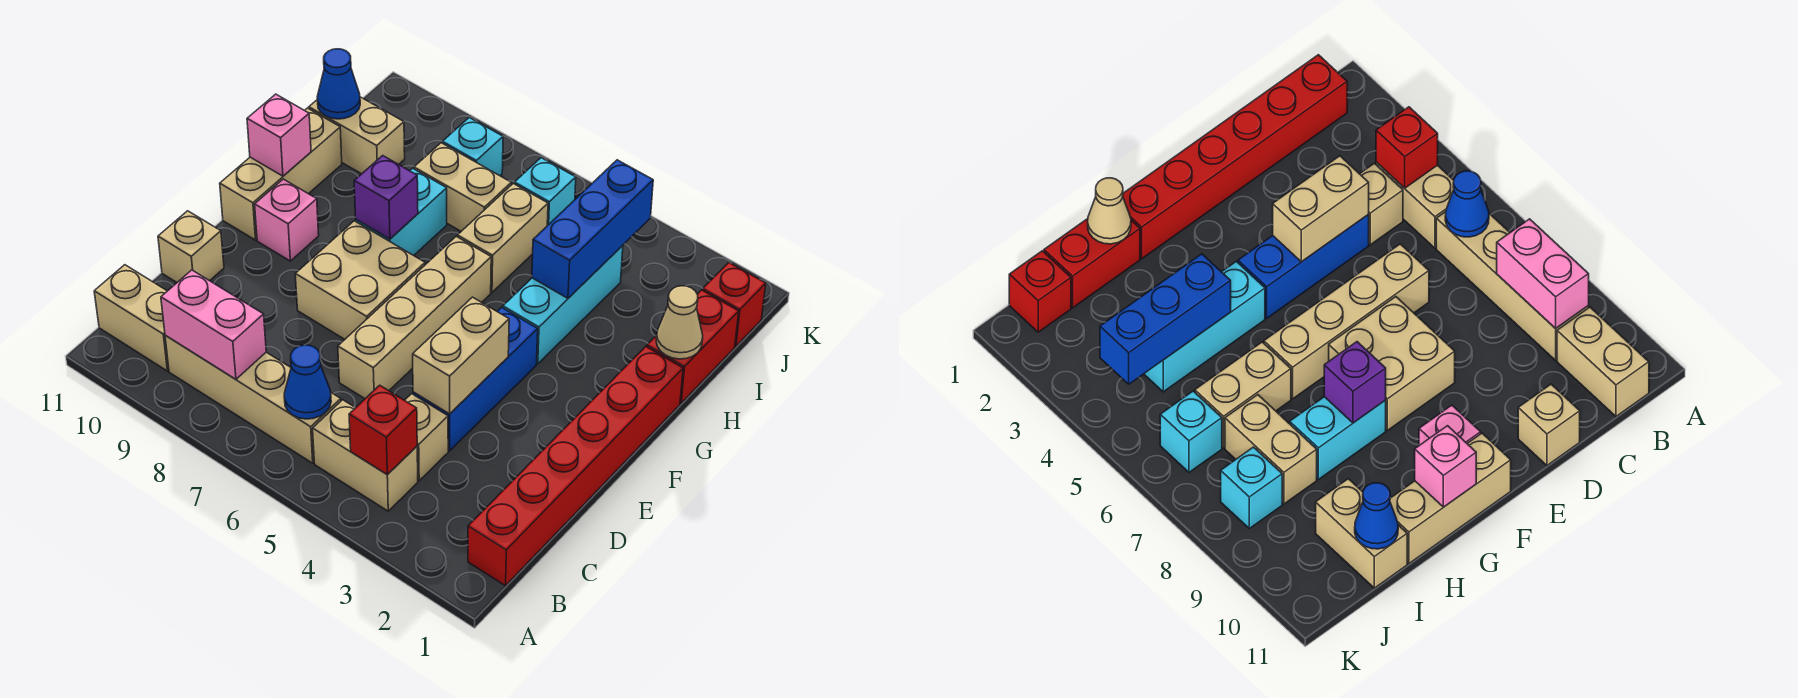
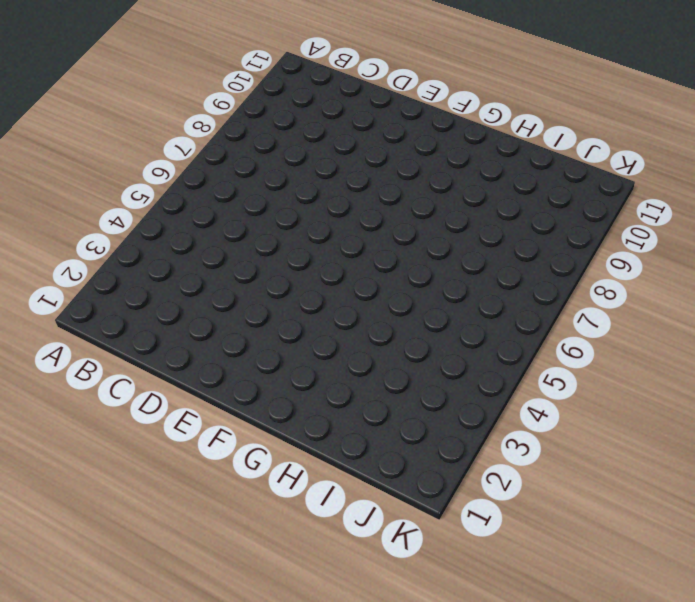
none -> red 1x6 brick [468,346,683,586]
none -> tan 1x2 brick [313,400,418,511]
none -> tan 1x4 brick [165,335,341,463]

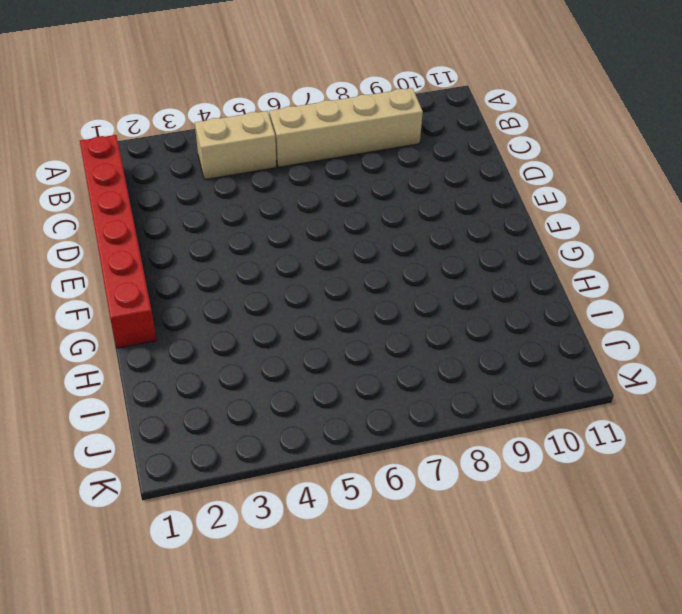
none -> tan 1x2 brick [94,265,169,371]
none -> tan 1x1 brick [405,394,448,481]
none -> blue 1x3 brick [413,307,538,451]

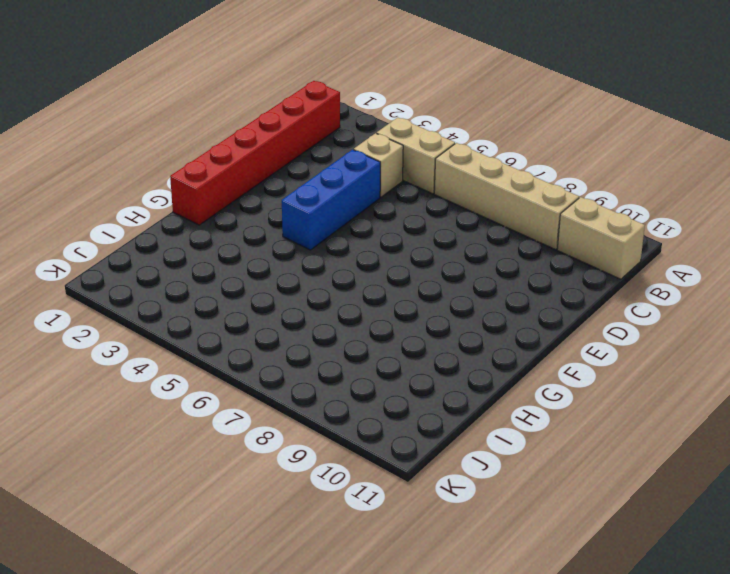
none -> tan 1x4 brick [338,237,491,399]
none -> tan 1x1 brick [158,211,224,282]
none -> tan 2x2 brick [295,221,425,339]

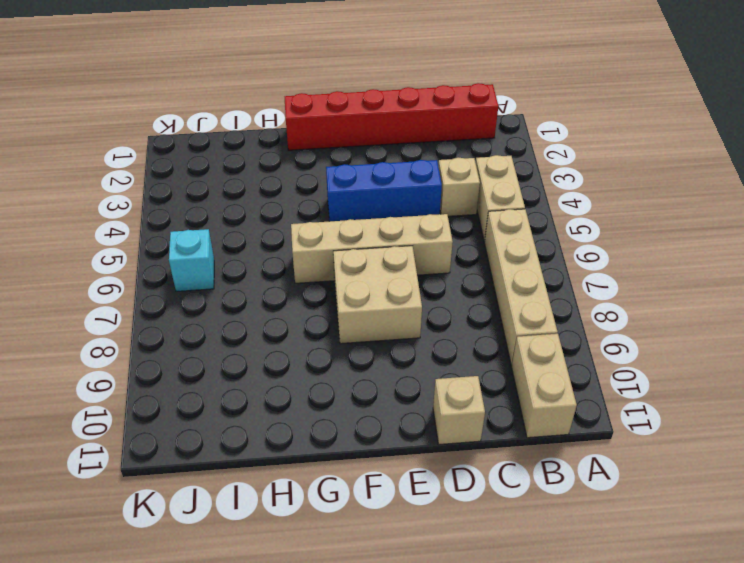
none -> pink 1x1 brick [255,179,319,261]
none -> tan 1x3 brick [220,108,342,240]
none -> cyan 1x3 brick [503,245,623,364]

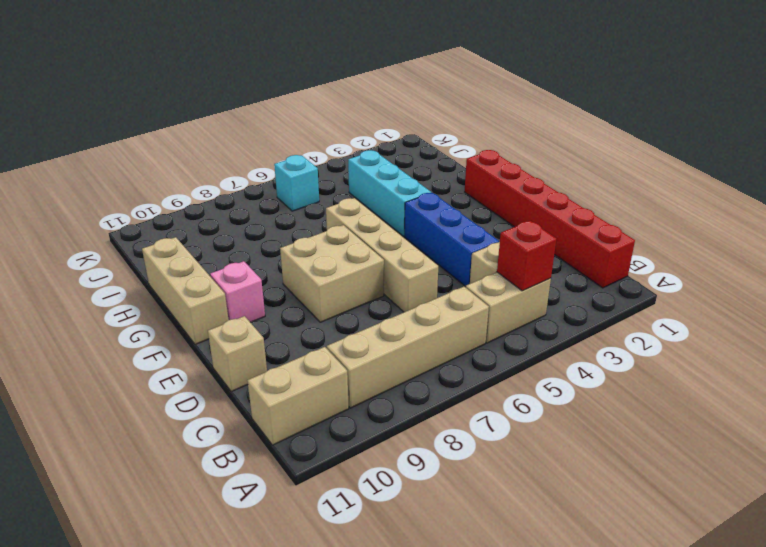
none -> cyan 1x2 brick [356,168,447,256]
none -> red 1x2 brick [647,290,739,403]
none -> tan 1x2 brick [457,184,548,292]

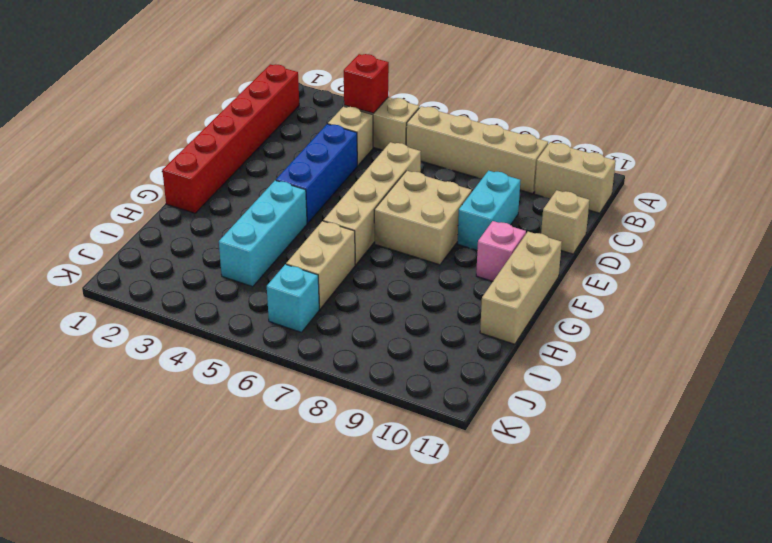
cyan 1x2 brick [458,171,520,250] -> cyan 1x2 brick moved to [356,168,447,256]
none -> red 1x2 brick [647,290,739,403]
none -> tan 1x2 brick [414,143,511,231]
none -> tan 1x2 brick [309,97,405,174]

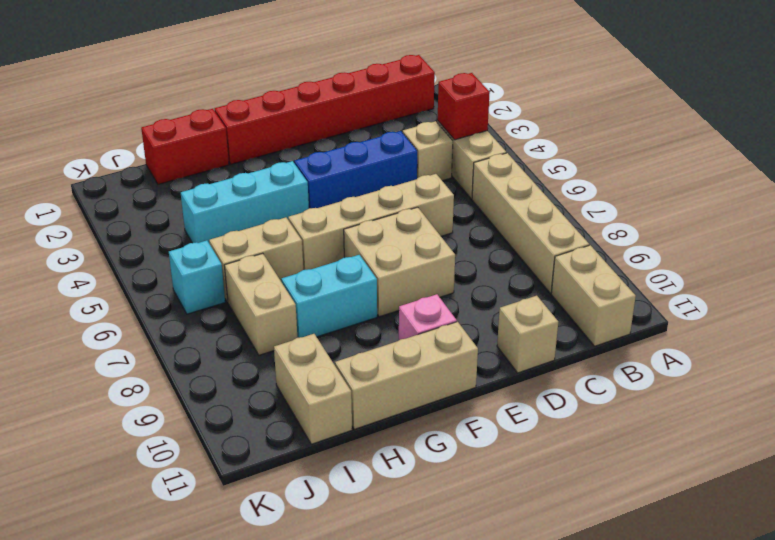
none -> red 1x1 brick [703,263,766,346]
none -> cyan 1x1 brick [442,118,503,176]
none -> blue 1x1 cone [284,345,331,419]

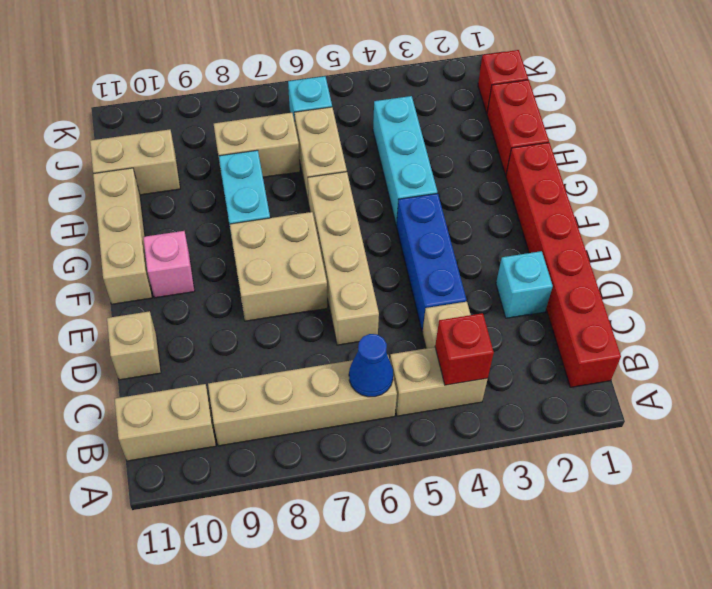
cyan 1x1 brick [496,251,553,318] -> cyan 1x1 brick moved to [442,118,503,176]
none -> pink 1x2 brick [161,270,266,379]
none -> tan 1x2 brick [413,297,509,414]
none -> purple 1x1 brick [354,156,418,239]

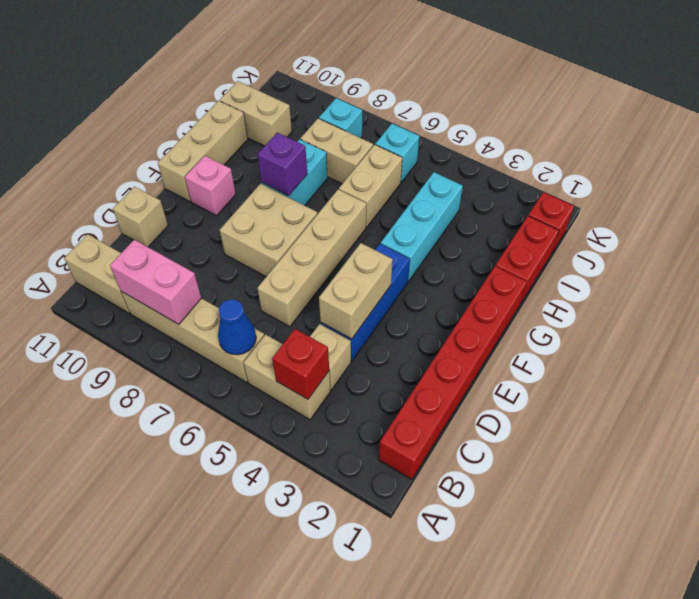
none -> pink 1x1 brick [247,94,311,176]
none -> tan 1x1 cone [656,286,703,359]
none -> blue 1x3 brick [532,160,653,298]

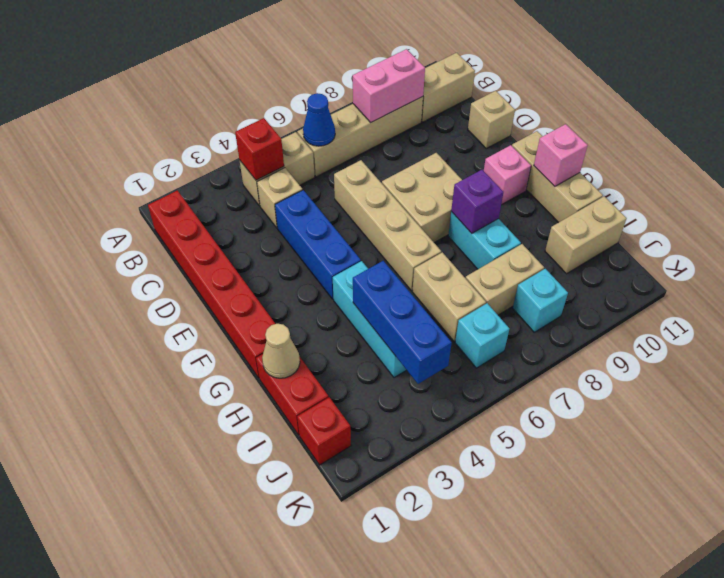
none -> tan 1x2 brick [413,297,509,414]
none -> blue 1x1 cone [317,49,360,119]

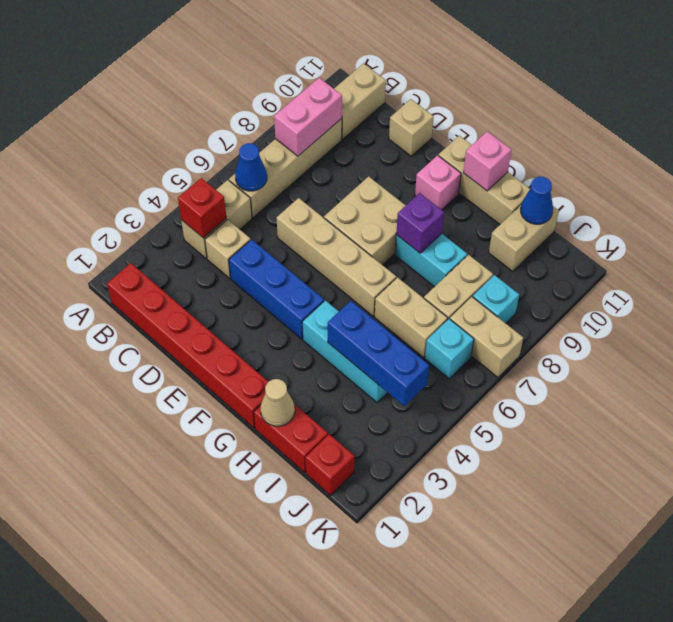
tan 1x2 brick [450,297,523,377] -> tan 1x2 brick moved to [413,297,509,414]

